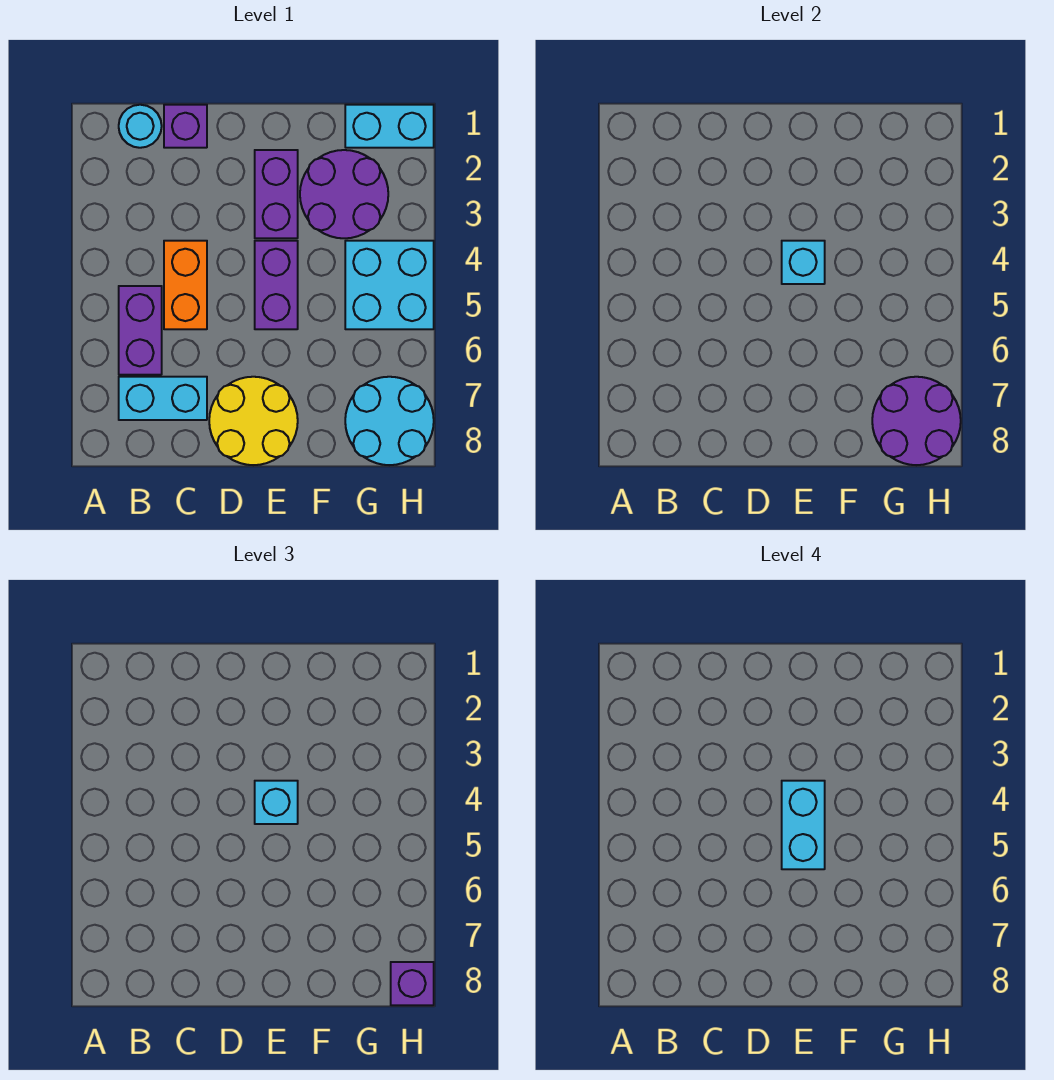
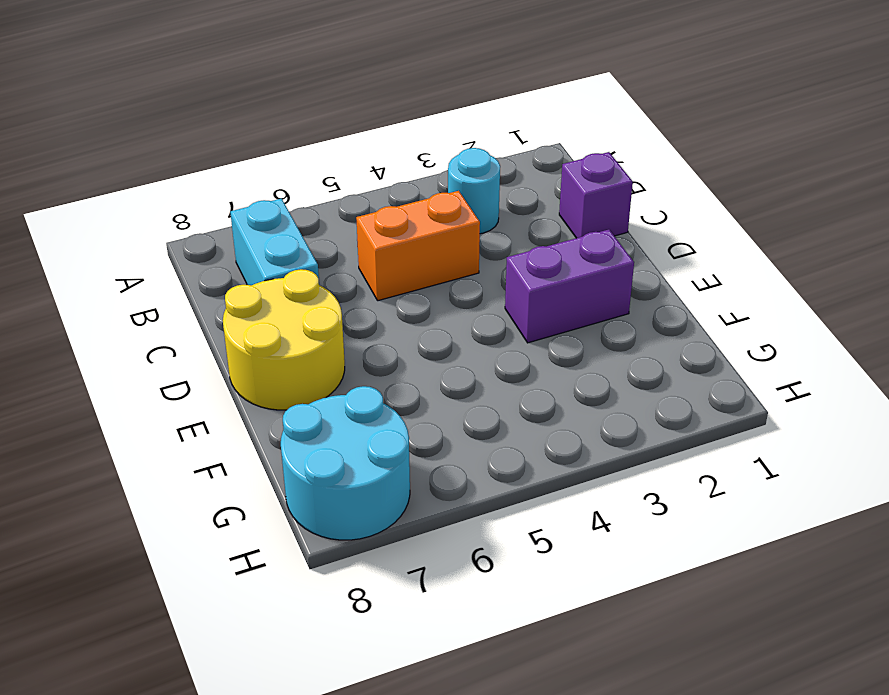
cyan 1x1 round brick [448,148,500,234] -> cyan 1x1 round brick moved to [119,105,162,148]
none -> purple 1x2 brick [119,286,162,375]
none -> purple 1x2 brick [255,241,298,329]
none -> purple 2x2 round brick [300,150,388,238]

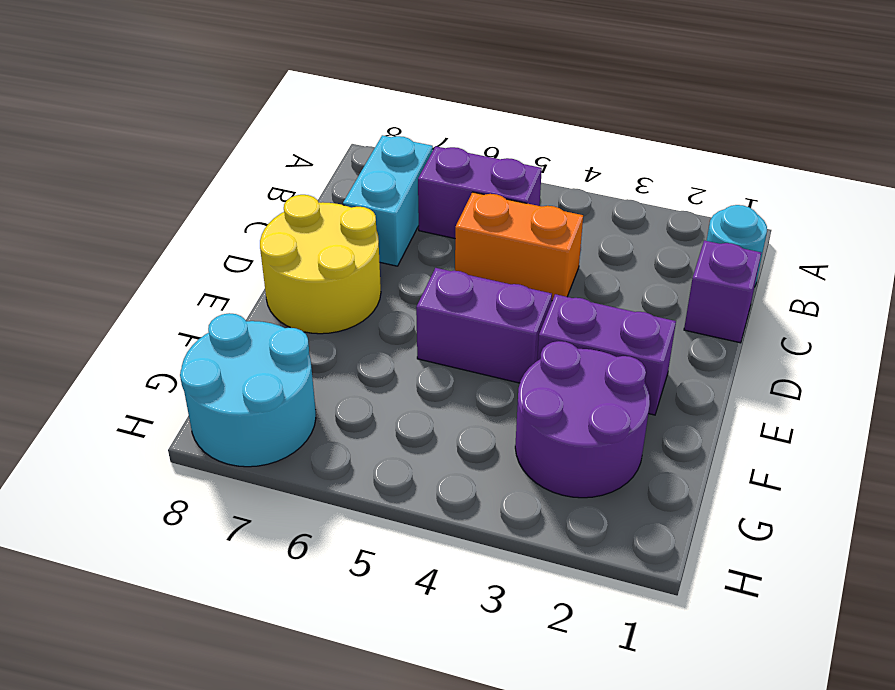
none -> cyan 1x2 brick [345,105,434,148]
none -> cyan 2x2 brick [345,241,434,329]
none -> cyan 1x1 brick [782,241,825,284]

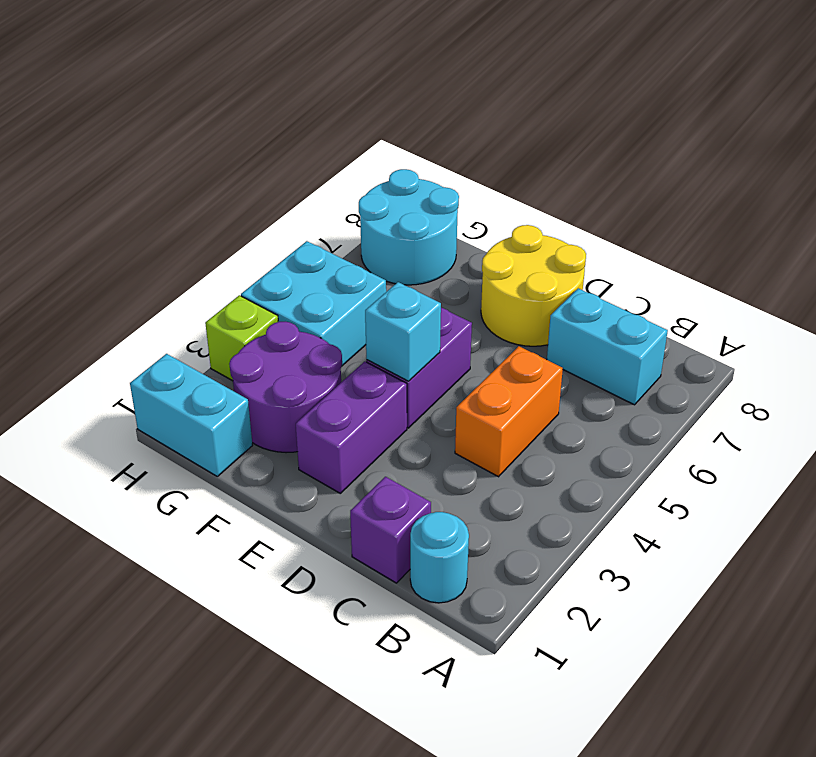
lime 1x1 brick [205,295,278,381] -> none
none -> purple 1x2 brick [119,286,162,375]
none -> purple 2x2 round brick [872,377,961,465]
none -> cyan 1x1 brick [255,781,298,824]

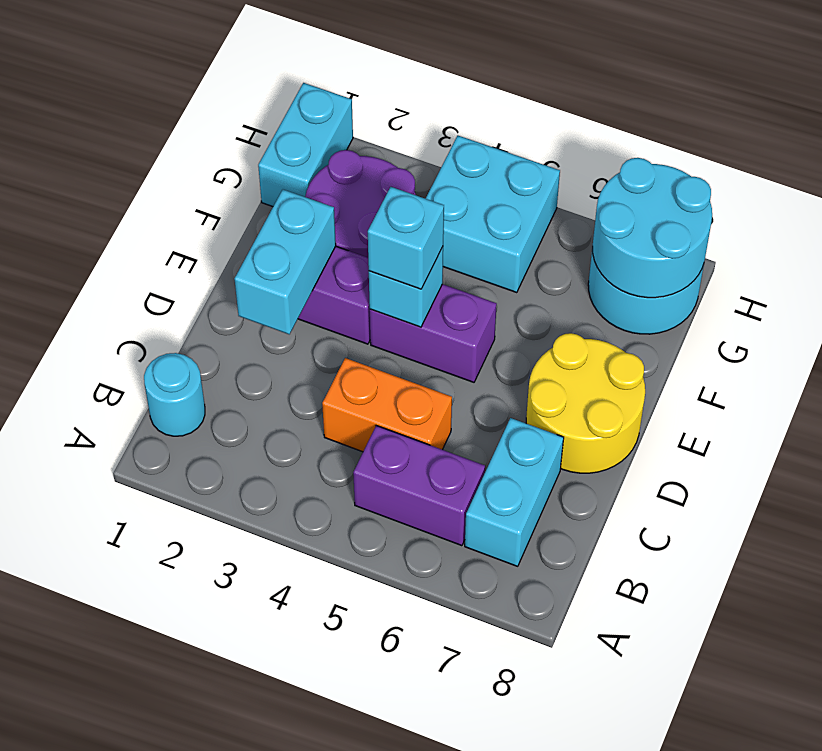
cyan 1x2 brick [235,189,336,334] -> cyan 1x2 brick turned to [782,781,825,869]
cyan 2x2 round brick [592,158,712,298] -> purple 2x2 round brick [872,377,961,465]
none -> purple 1x1 brick [164,105,207,148]
none -> purple 1x1 brick [391,962,434,1005]

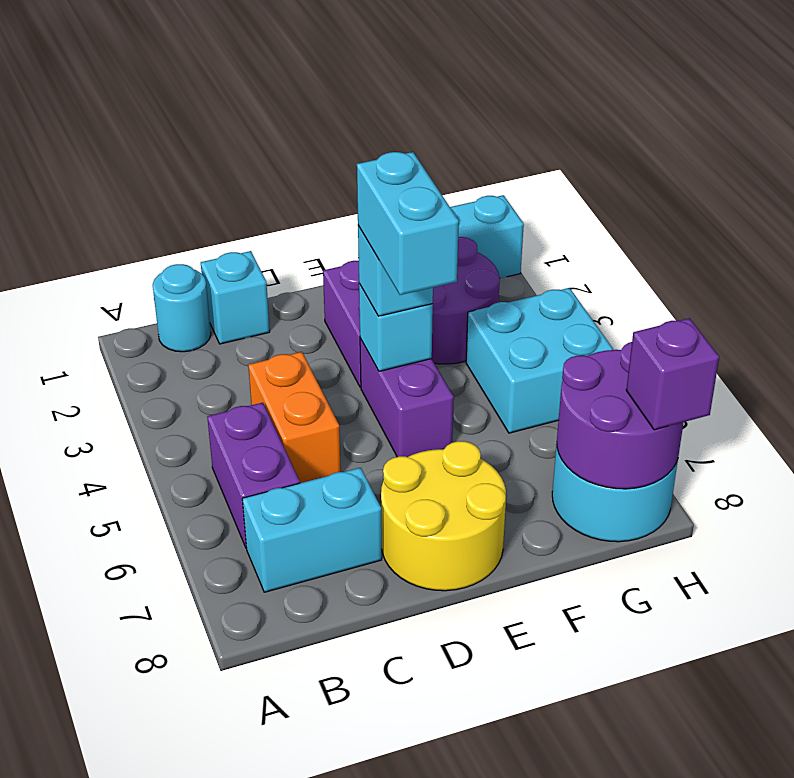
cyan 1x1 brick [201,251,270,344] -> purple 1x1 brick [164,105,207,148]

